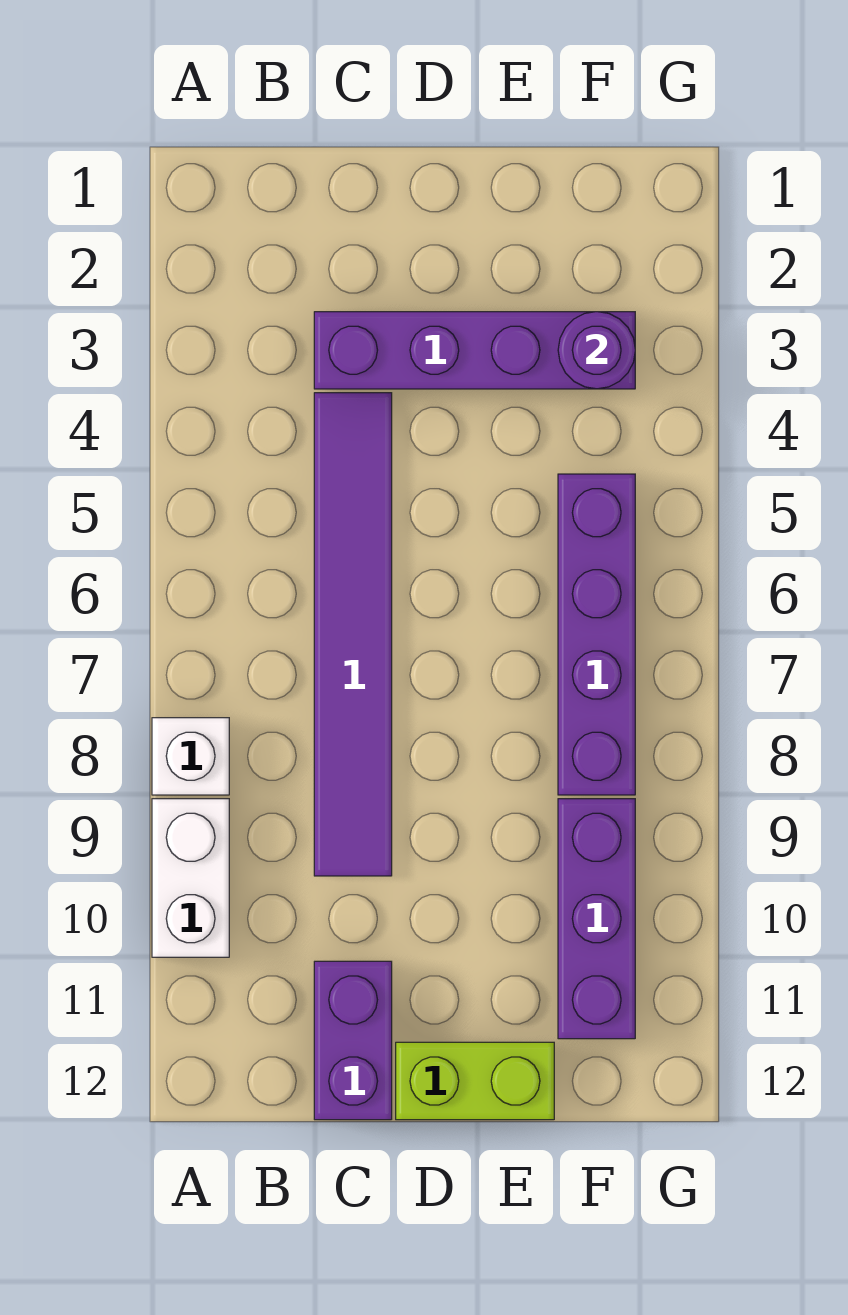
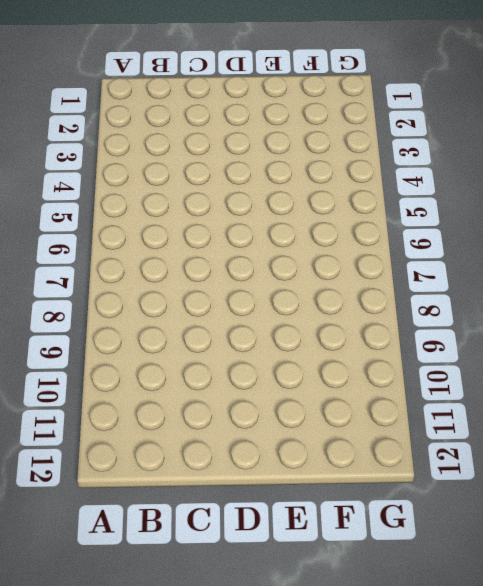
none -> white 1x1 brick [152,718,229,795]
none -> white 1x2 brick [152,799,229,957]

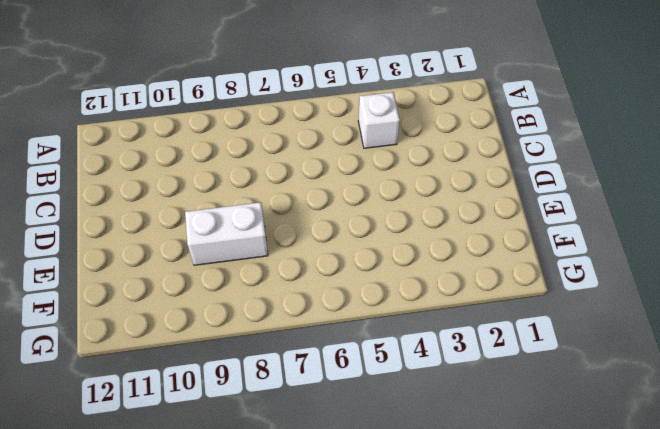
white 1x1 brick [358,92,400,148] -> white 1x1 brick moved to [152,718,229,795]
white 1x2 brick [185,202,268,265] -> white 1x2 brick moved to [152,799,229,957]
none -> purple 1x4 brick [314,312,635,389]
none -> purple 1x6 tile [314,393,392,876]

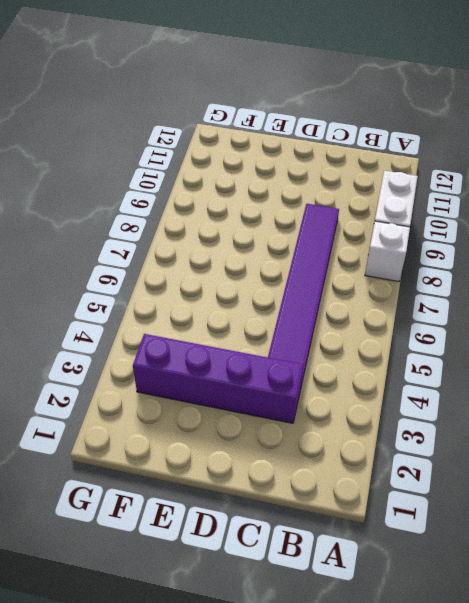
none -> purple 1x2 brick [314,961,392,1120]
none -> lime 1x2 brick [396,1042,554,1120]

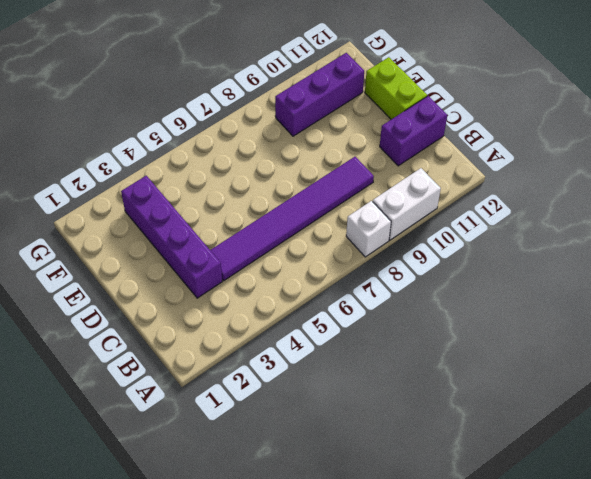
none -> purple 1x4 brick [558,474,635,795]
none -> purple 1x1 round brick [558,312,635,389]

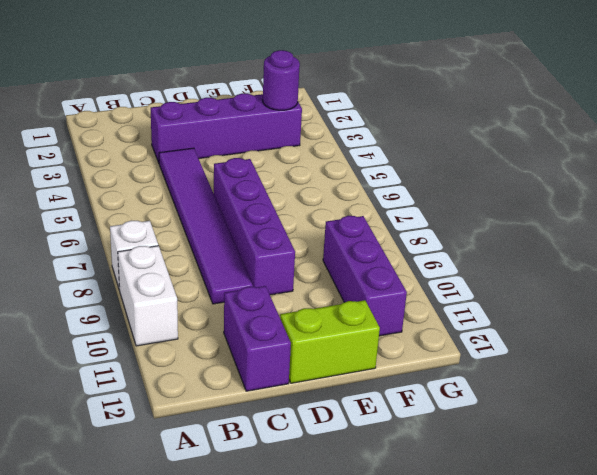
purple 1x4 brick [214,158,295,295] -> purple 1x4 brick moved to [558,474,635,795]

